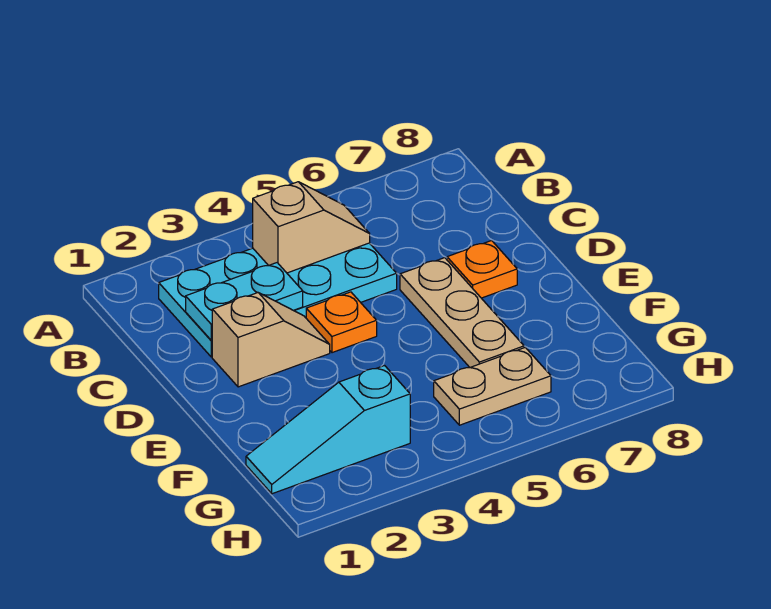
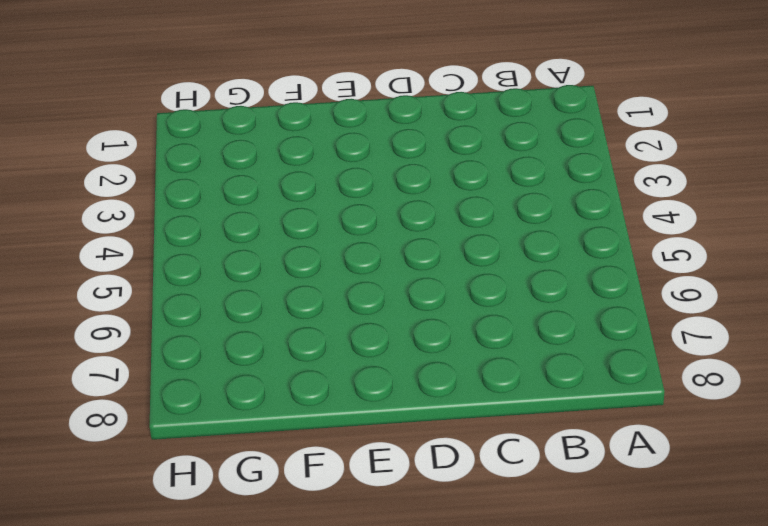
none -> cyan 2x4 plate [159,243,397,357]
none -> tan 1x2 slope [212,293,330,387]

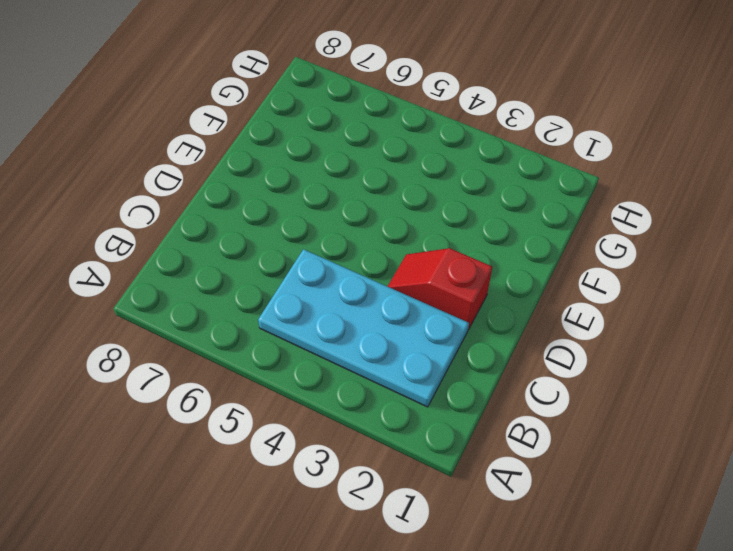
red 1x2 slope [388,248,492,330] -> tan 1x2 slope [212,293,330,387]
none -> orange 1x1 plate [306,292,377,353]
none -> tan 1x3 plate [400,258,524,367]

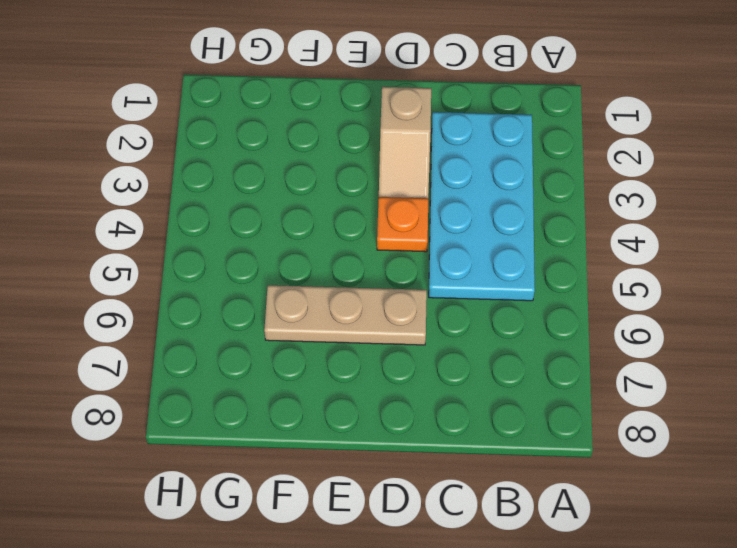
none -> orange 1x1 plate [447,241,517,298]
none -> cyan 1x3 slope [246,366,410,494]

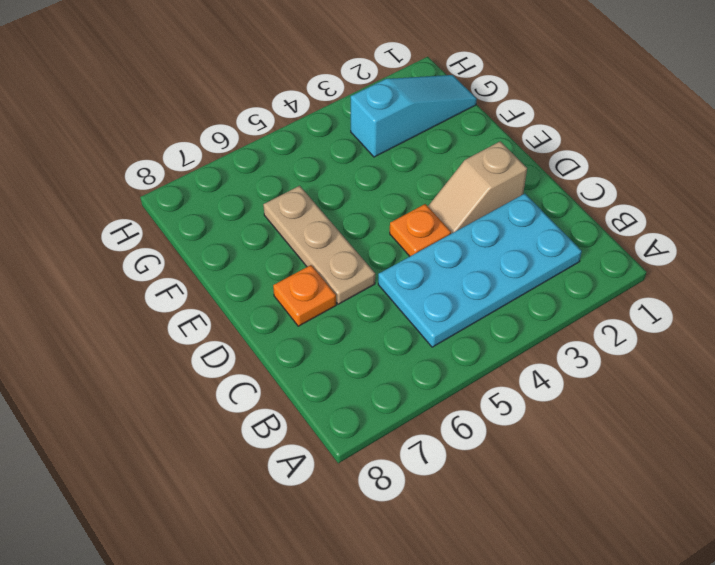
none -> tan 1x2 plate [434,347,551,425]
none -> tan 1x2 slope [253,182,370,273]

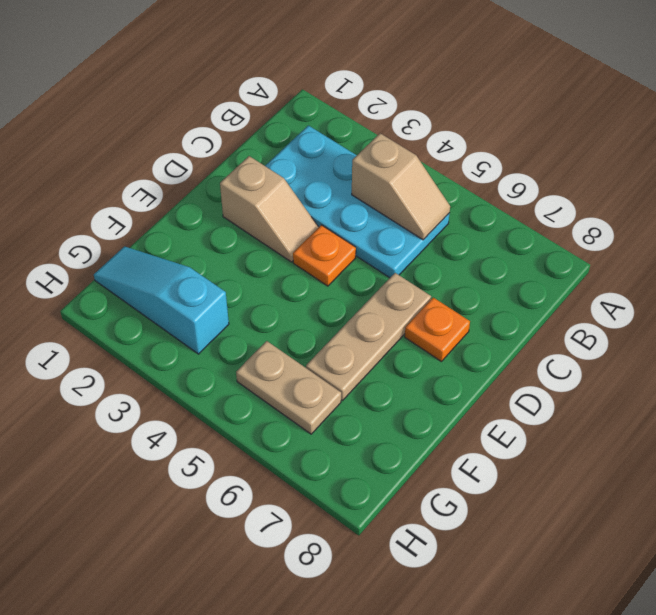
none -> cyan 1x2 plate [186,263,303,340]

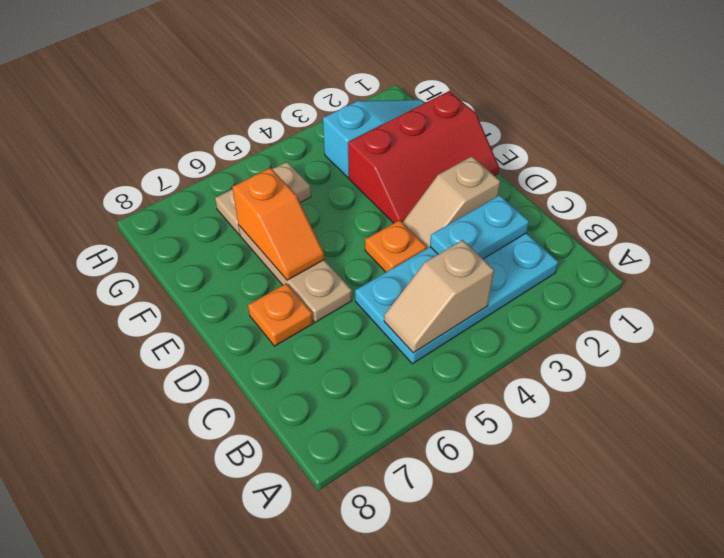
red 2x3 slope [348,91,499,223] -> none
orange 1x2 slope [232,168,324,280] -> none

